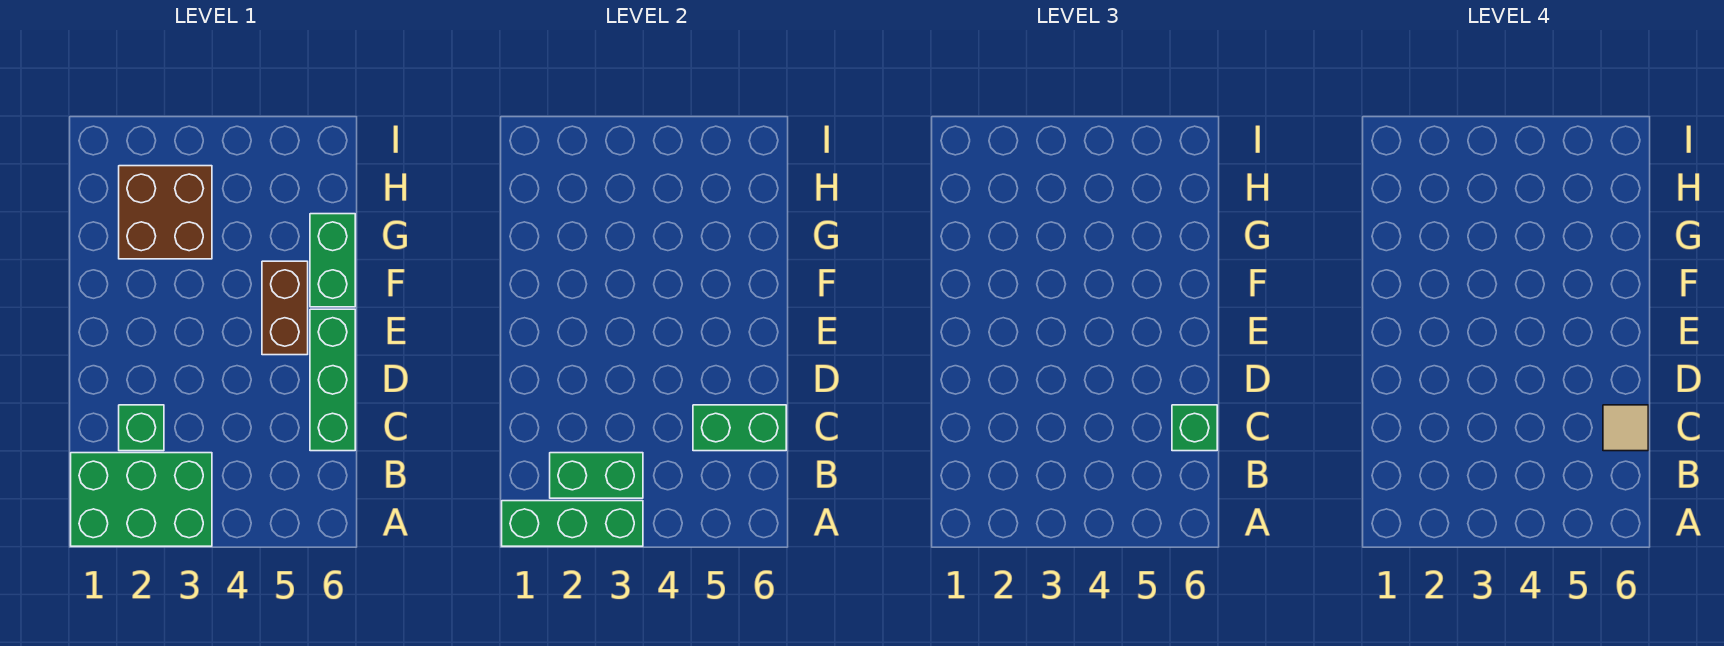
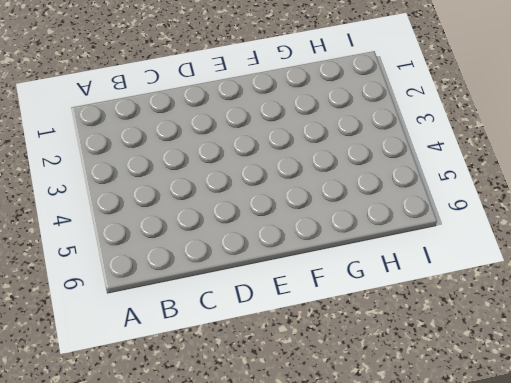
none -> green 2x3 brick [71,453,212,546]
none -> green 1x1 brick [119,405,164,451]

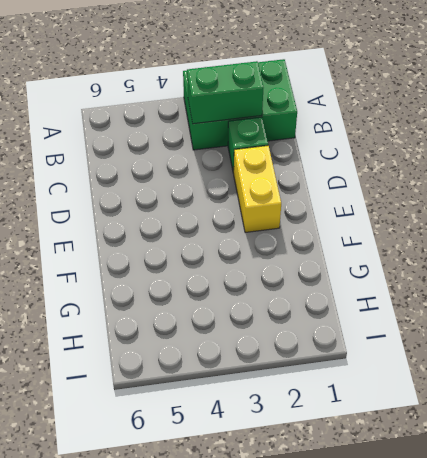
yellow 1x2 brick [234,145,281,233] -> none
none -> green 1x3 brick [310,309,355,451]
none -> brown 1x2 brick [262,261,308,355]

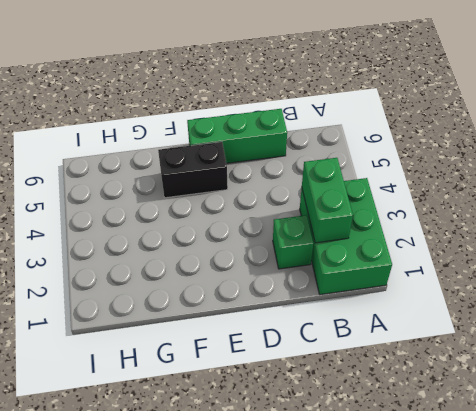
black 1x2 brick [158,142,228,198] -> brown 1x2 brick [262,261,308,355]
none -> green 1x2 brick [310,214,355,307]
none -> brown 2x2 brick [119,166,212,259]

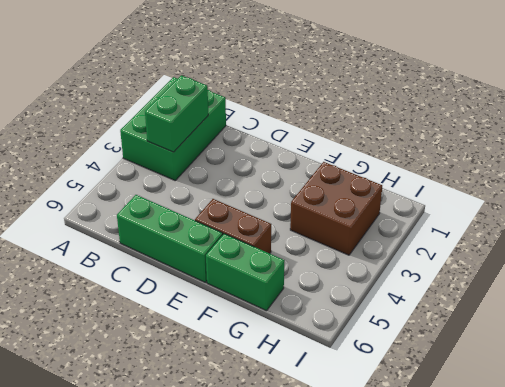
none -> green 1x1 brick [119,405,164,451]
none -> green 1x3 brick [502,501,643,546]

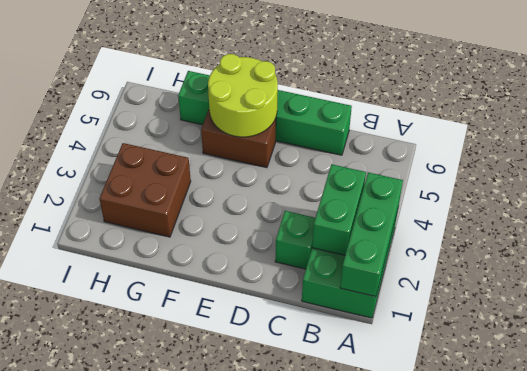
lime 2x2 round brick [208,54,278,137] -> none
none -> green 1x2 brick [693,405,786,451]
none -> green 1x1 brick [1172,405,1217,451]

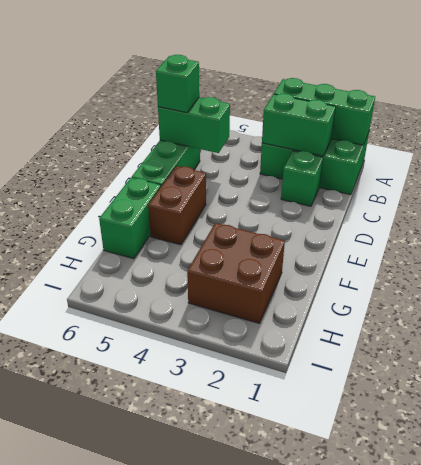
none -> tan 1x1 tile [1603,405,1648,451]

